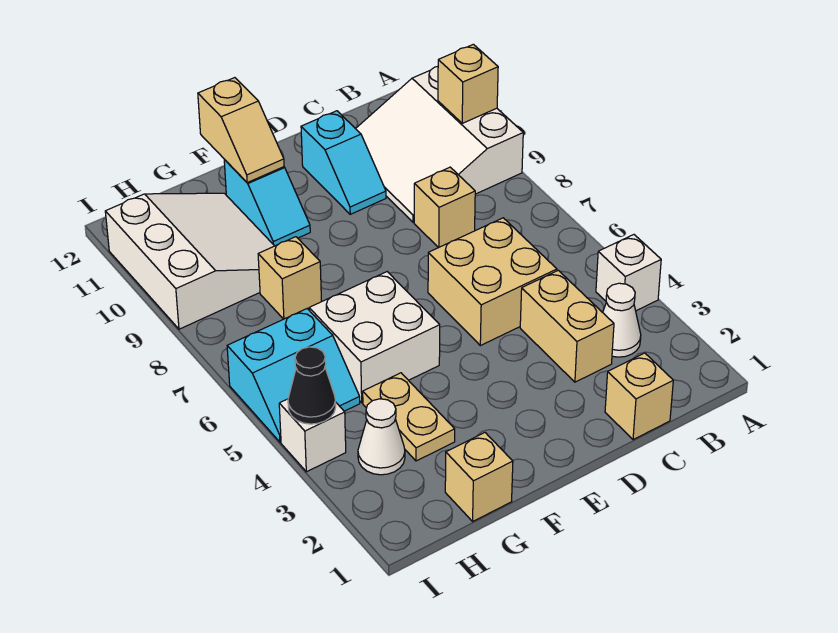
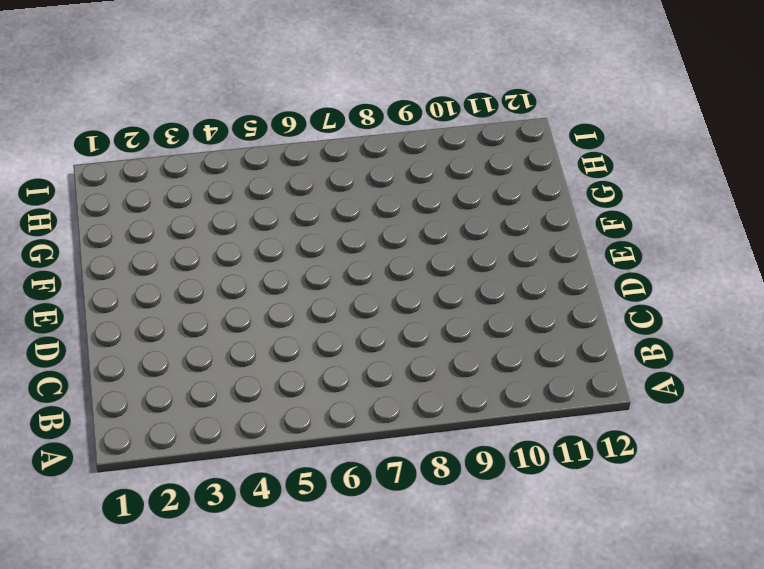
none -> white 1x1 brick [596,235,661,311]
none -> white 3x3 slope [356,66,523,222]
none -> white 1x1 cone [603,283,641,357]

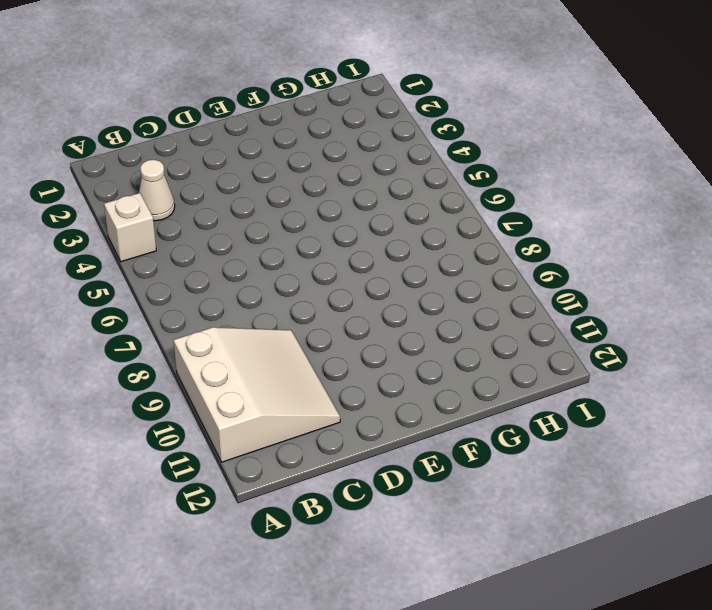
none -> tan 1x1 brick [605,353,673,440]
none -> tan 1x2 brick [520,270,614,382]
none -> tan 2x2 brick [428,218,557,346]

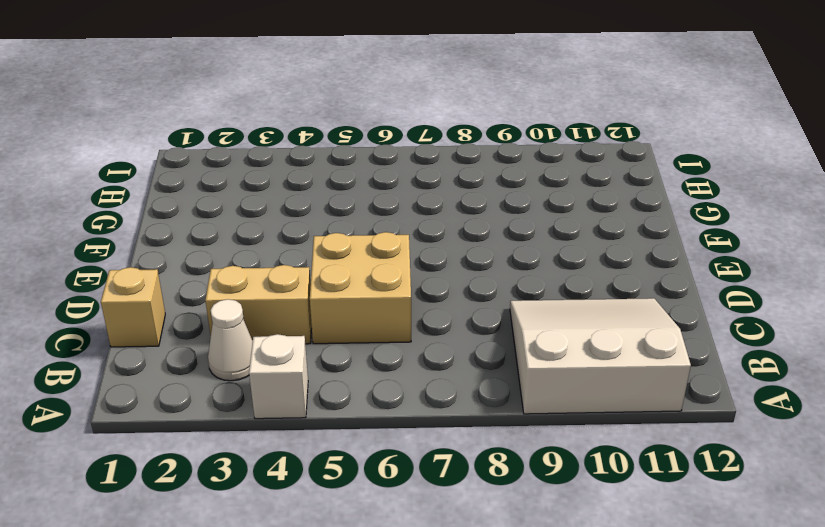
none -> tan 1x1 brick [414,167,475,248]
none -> cyan 1x2 slope [301,111,386,214]
none -> white 2x2 brick [309,272,440,403]

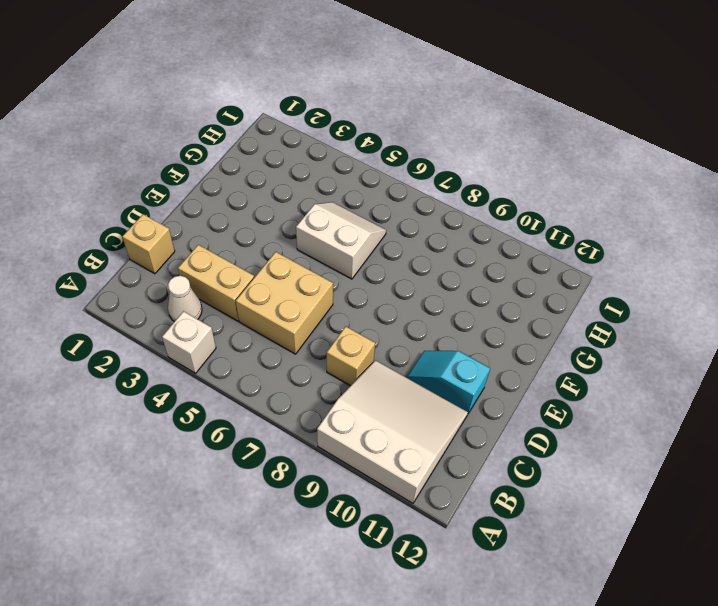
white 2x2 slope [296,202,386,279] -> white 2x2 brick [309,272,440,403]
none -> cyan 1x2 slope [224,160,310,246]
none -> tan 1x1 brick [445,433,513,521]
none -> tan 1x2 plate [363,373,455,461]

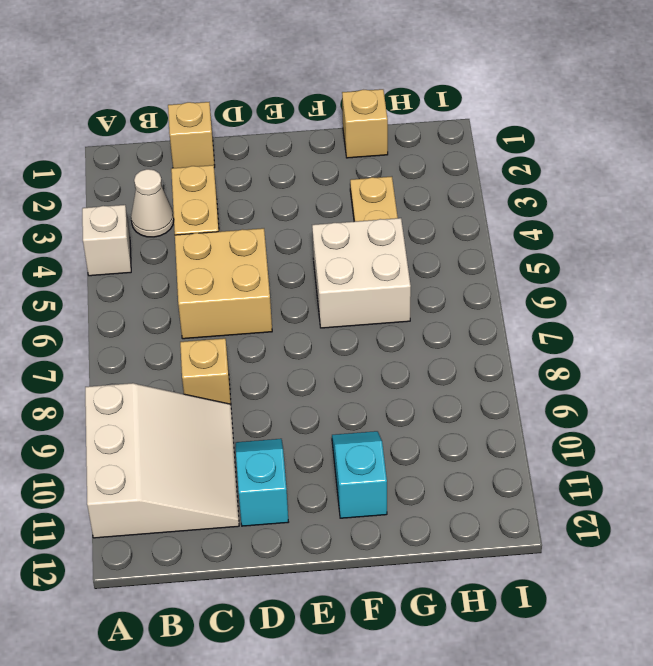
none -> tan 1x1 brick [258,237,322,319]
none -> white 3x3 slope [105,193,274,329]
none -> white 1x1 cone [358,399,405,475]

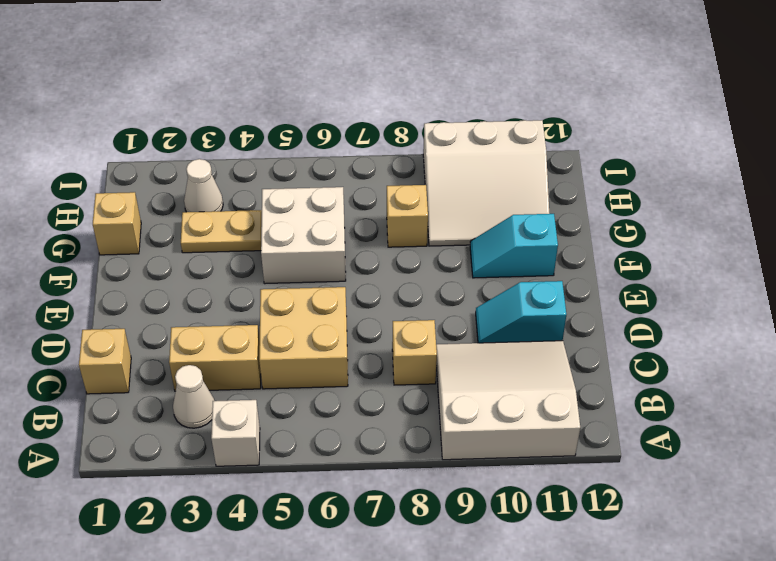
none -> cyan 2x2 slope [227,309,360,442]
none -> white 1x1 brick [279,399,346,472]
none -> tan 1x1 brick [438,44,498,123]

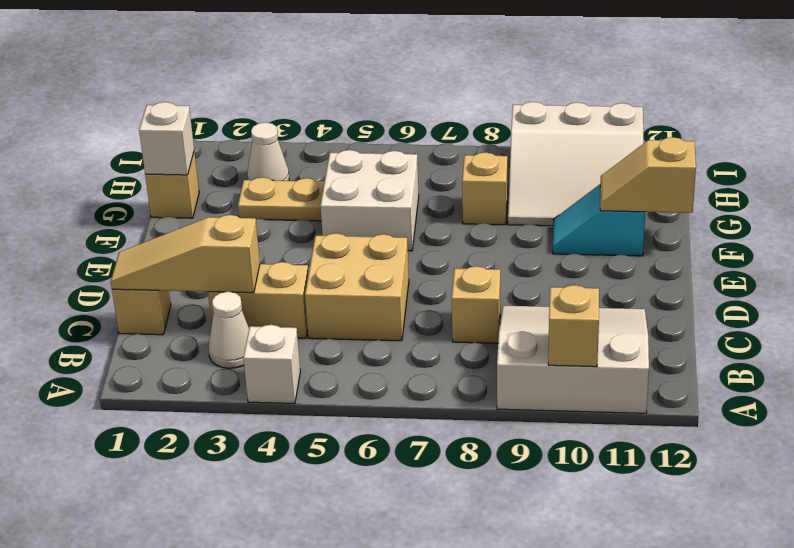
tan 1x3 slope [111,215,260,293] -> none
white 1x1 brick [139,102,194,175] -> white 1x1 brick moved to [279,399,346,472]
none -> cyan 1x2 slope [301,111,386,214]
none -> cyan 2x2 slope [227,309,360,442]
none -> black 1x1 cone [288,347,336,424]

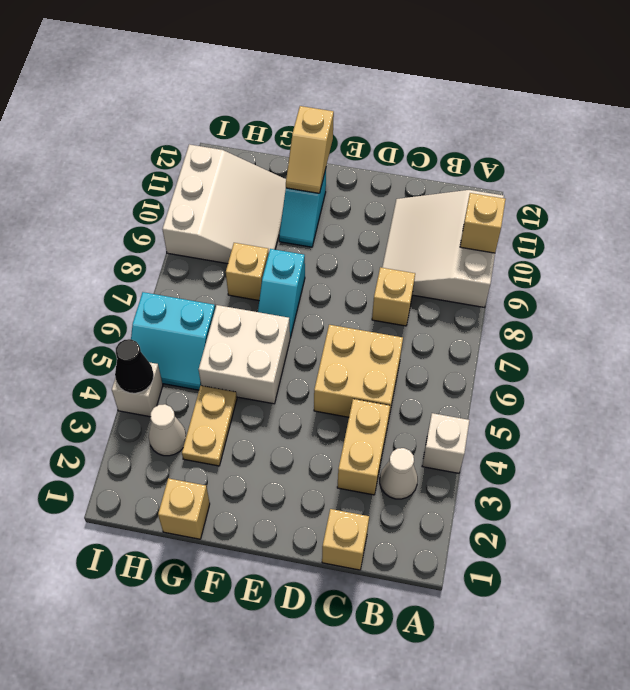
cyan 1x2 slope [258,249,305,338] -> cyan 1x2 slope moved to [301,111,386,214]

